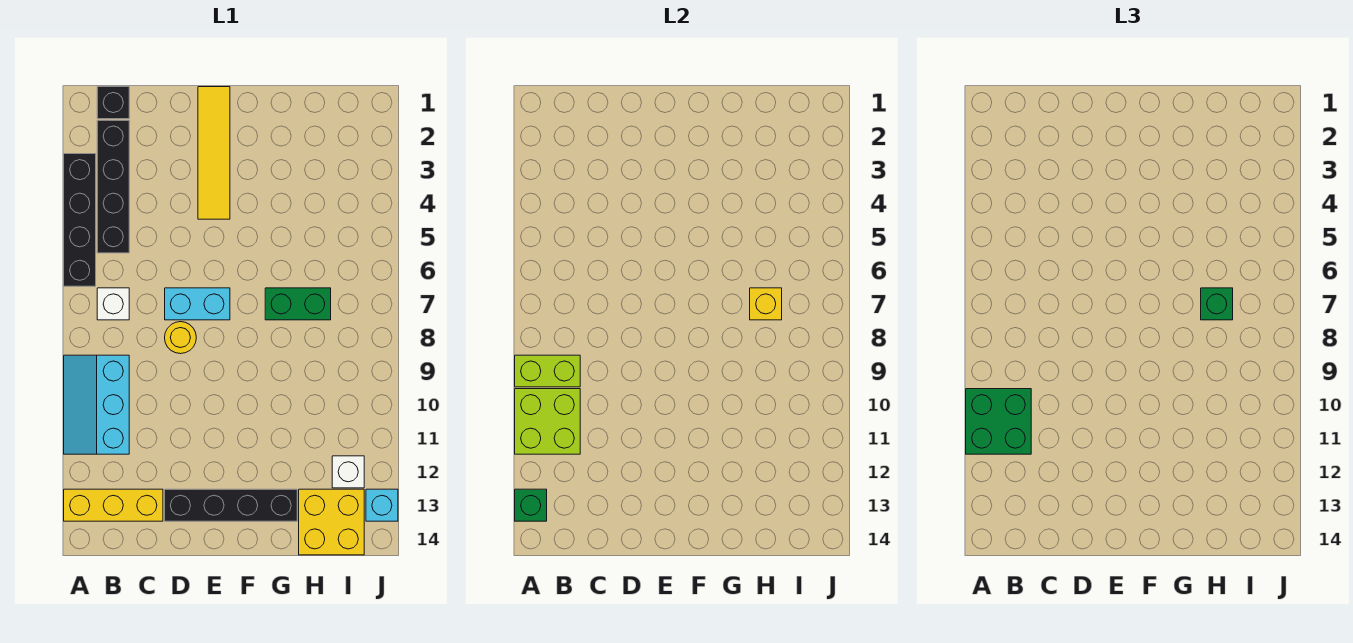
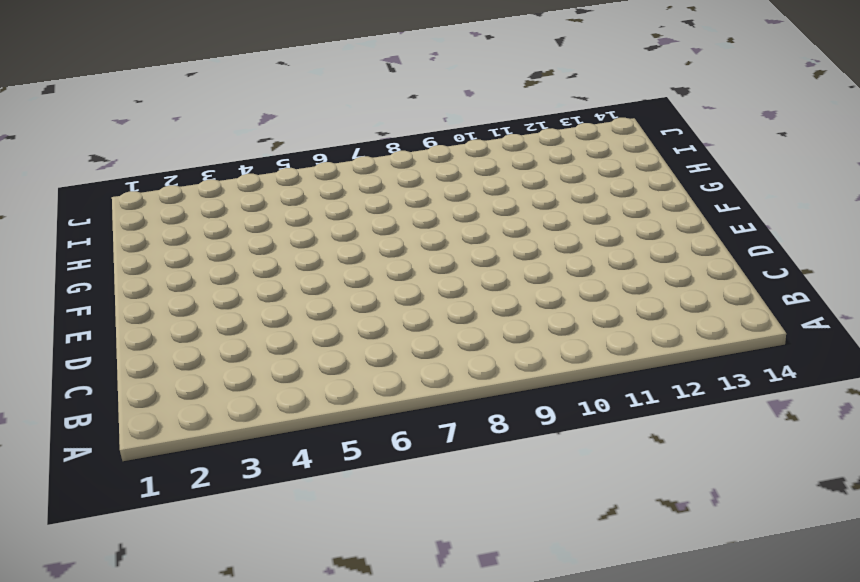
none -> black 1x4 brick [64,154,96,286]
none -> cyan 2x3 slope [64,355,129,454]
none -> yellow 1x3 brick [64,489,163,521]

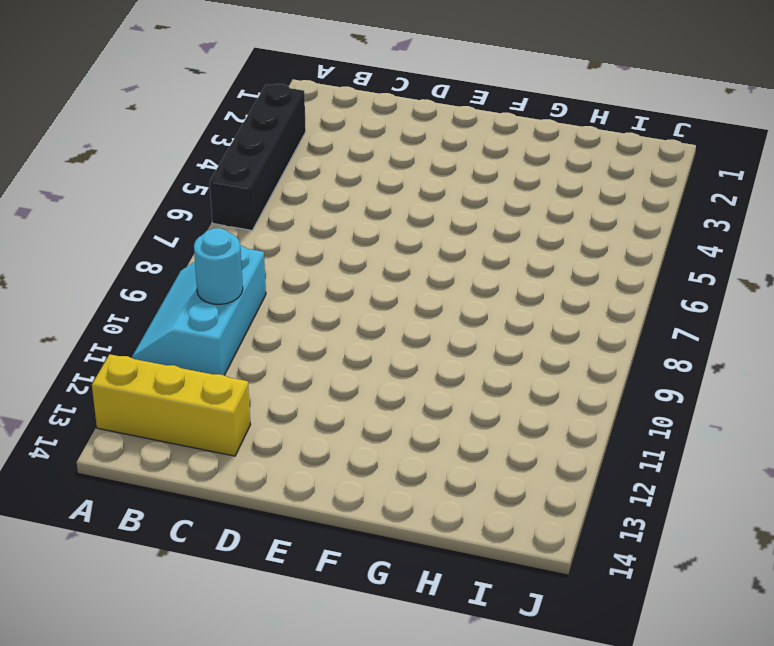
cyan 1x1 round brick [194,228,243,304] -> lime 2x2 brick [515,389,580,454]
none -> black 1x1 brick [97,87,129,119]
none -> black 1x4 brick [97,120,129,253]
none -> white 1x1 brick [97,288,129,320]

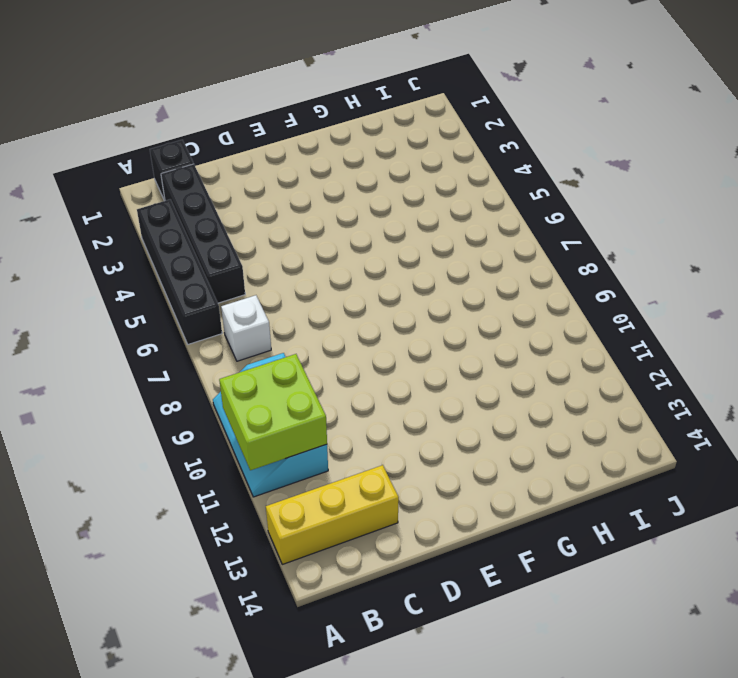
none -> cyan 1x2 brick [165,288,230,320]
none -> yellow 1x1 round brick [165,322,196,354]
none -> black 1x4 brick [165,489,297,521]

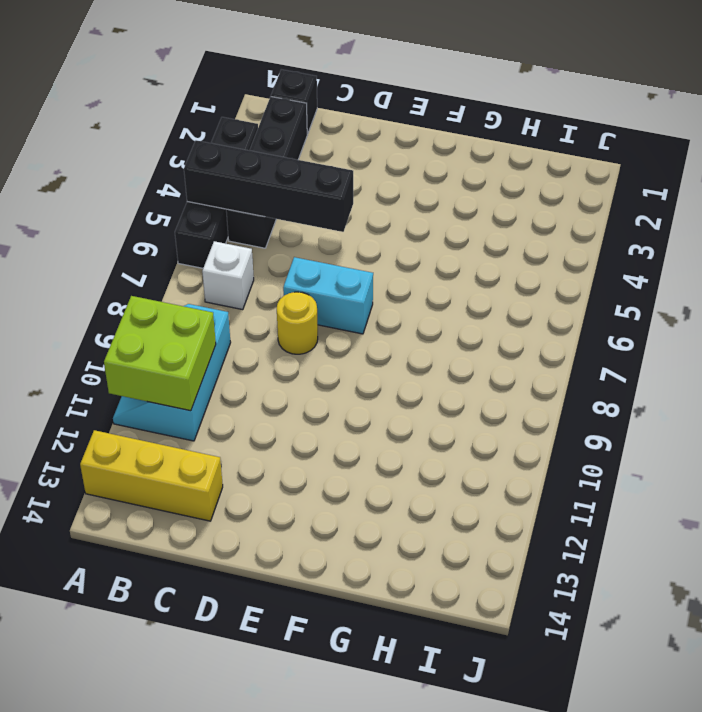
black 1x4 brick [184,140,353,232] -> black 1x4 brick moved to [165,489,297,521]
none -> yellow 1x4 tile [198,87,230,219]
none -> green 1x2 brick [265,288,331,320]
none -> yellow 2x2 brick [299,489,364,555]

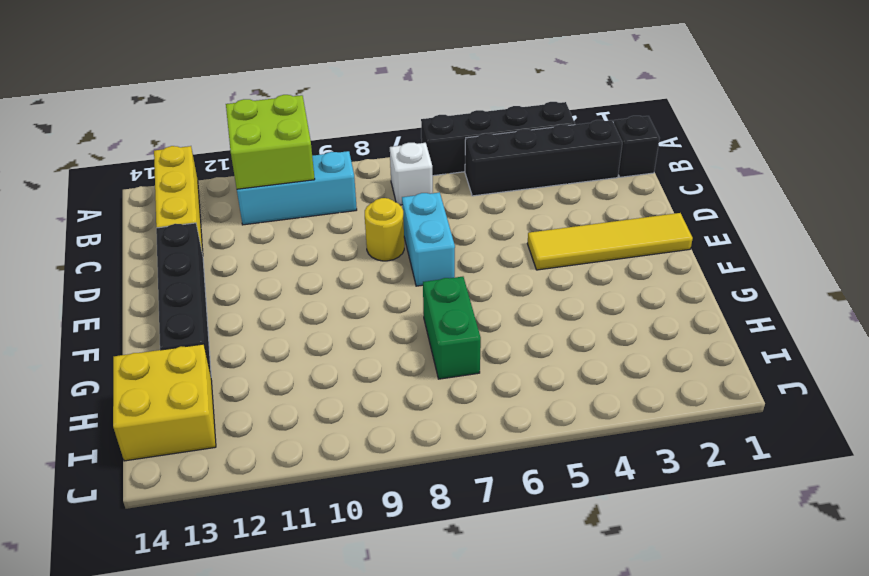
none -> white 1x1 brick [332,456,364,488]
none -> cyan 1x1 brick [366,489,398,521]
none -> lime 1x2 brick [515,355,580,387]

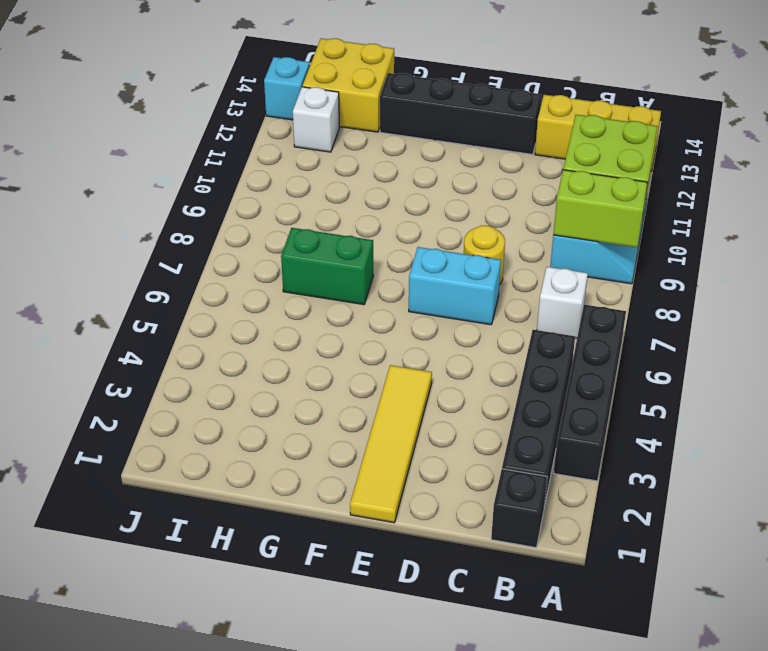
none -> green 1x1 brick [515,489,547,521]
none -> yellow 1x1 brick [750,288,782,320]
none -> green 2x2 brick [966,389,1031,454]

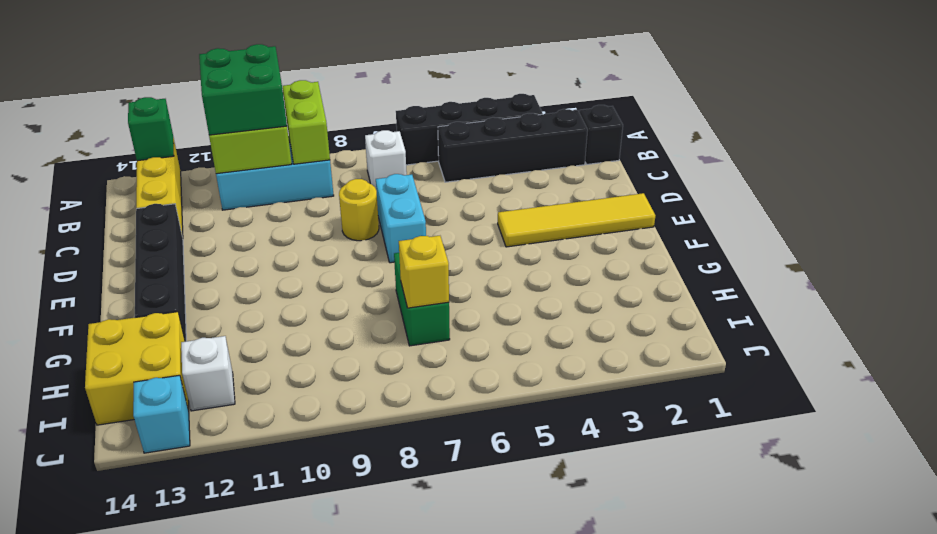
none -> green 1x1 brick [1201,288,1233,320]

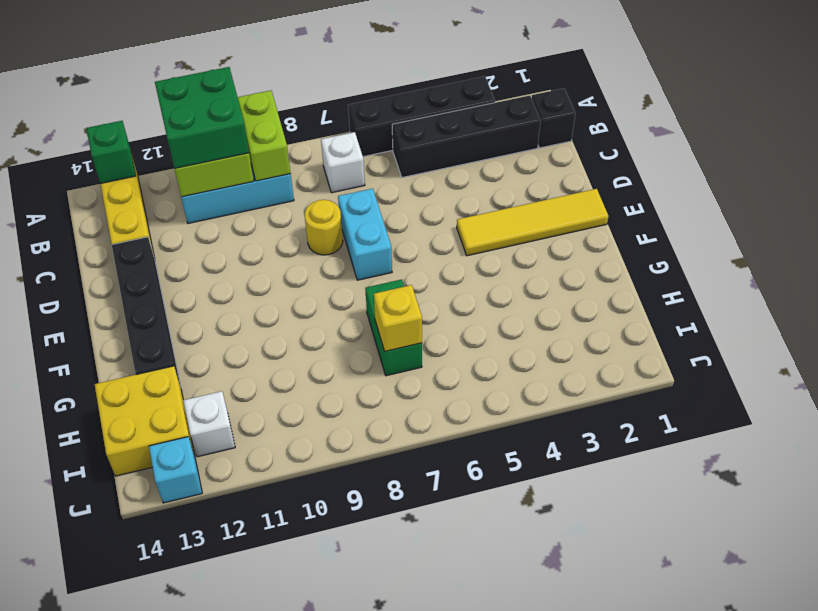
none -> green 1x1 brick [1201,288,1233,320]

